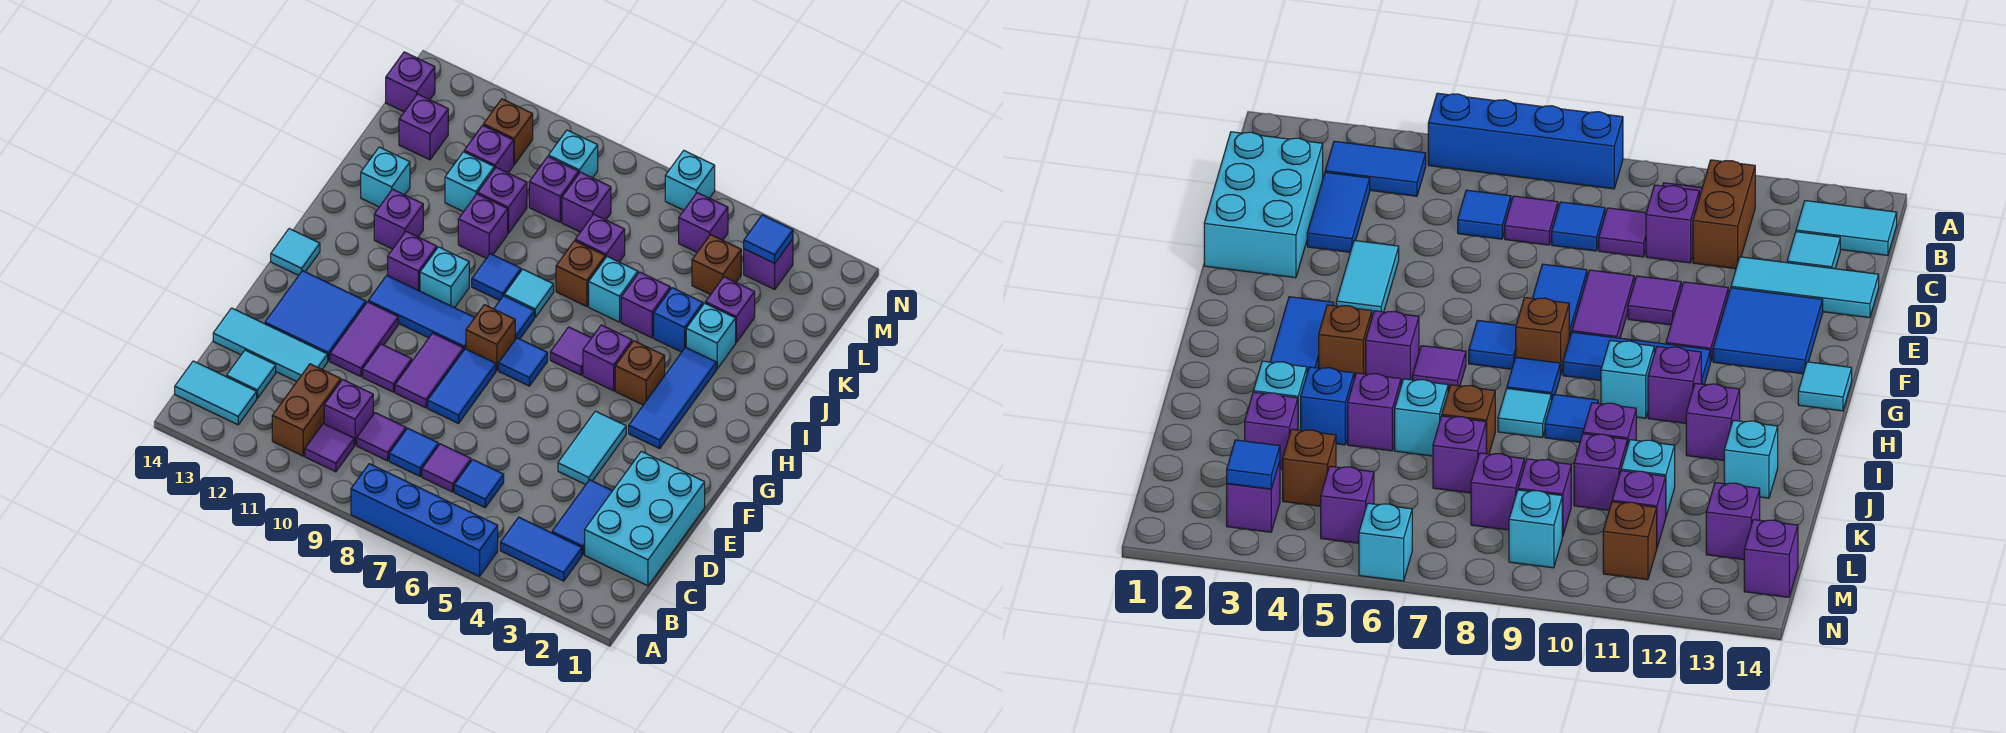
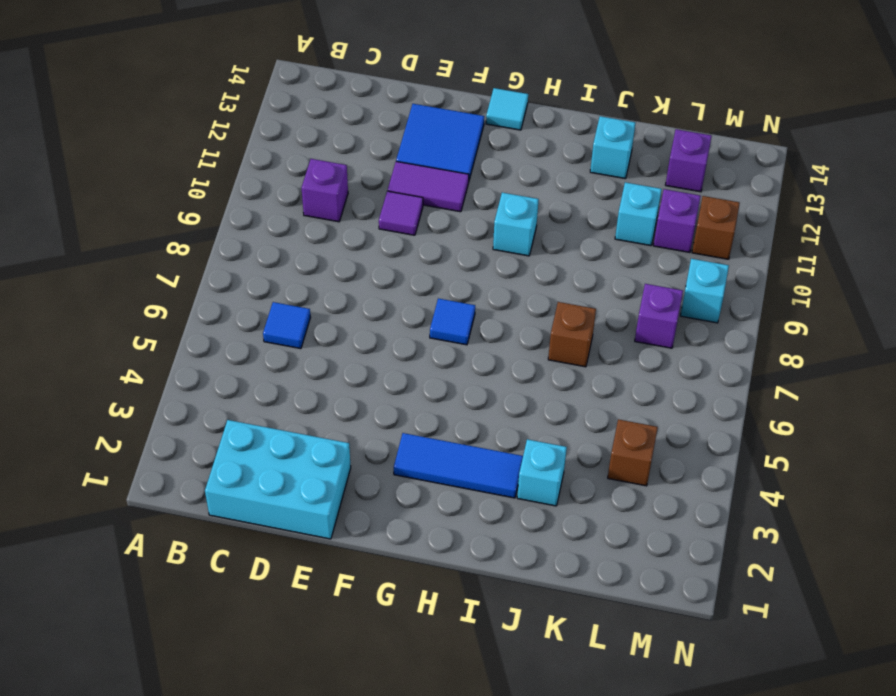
none -> blue 1x4 brick [351,464,498,576]
none -> blue 1x2 tile [500,517,582,581]
none -> purple 1x1 tile [305,423,354,472]
none -> brown 1x2 brick [272,364,341,456]

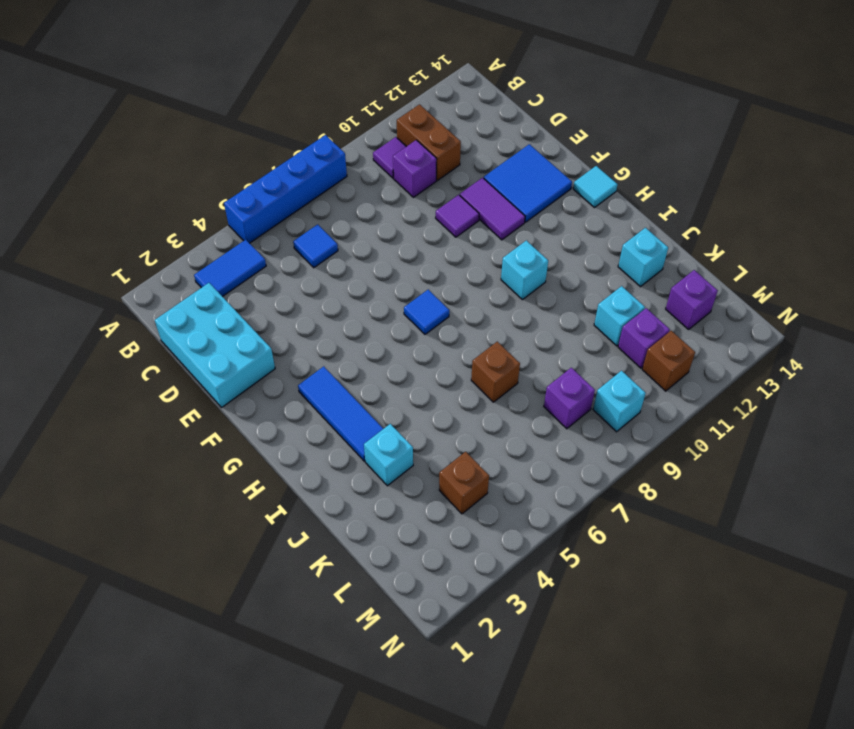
none -> cyan 1x2 tile [175,361,257,425]
none -> blue 1x2 tile [552,480,612,555]
none -> purple 1x1 tile [422,444,471,492]
none -> blue 1x1 tile [389,428,439,476]

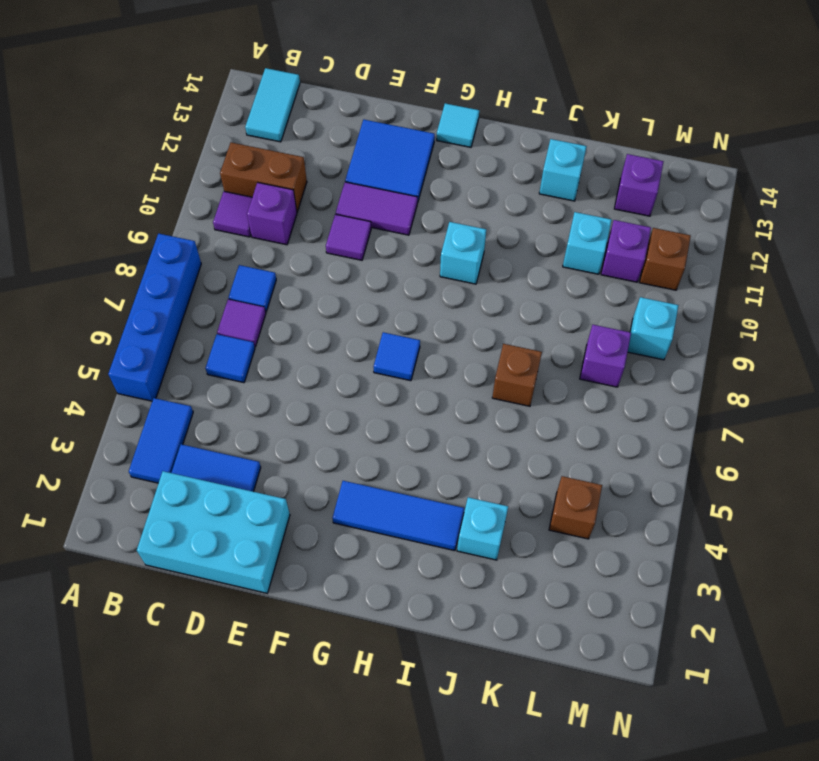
none -> purple 1x1 tile [357,413,406,461]
none -> cyan 1x1 tile [227,350,276,398]
none -> cyan 1x3 tile [213,308,328,382]
none -> cyan 1x2 tile [558,411,626,485]

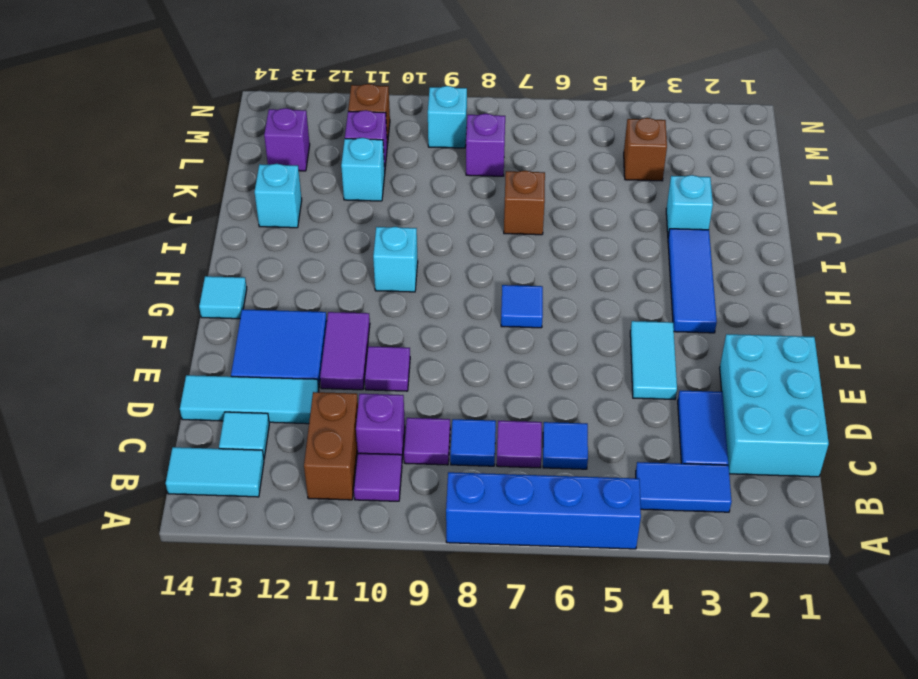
none -> blue 1x2 tile [428,349,496,423]
none -> purple 1x2 tile [395,333,464,408]
none -> brown 1x1 brick [466,305,515,370]
none -> blue 1x3 tile [368,275,475,349]

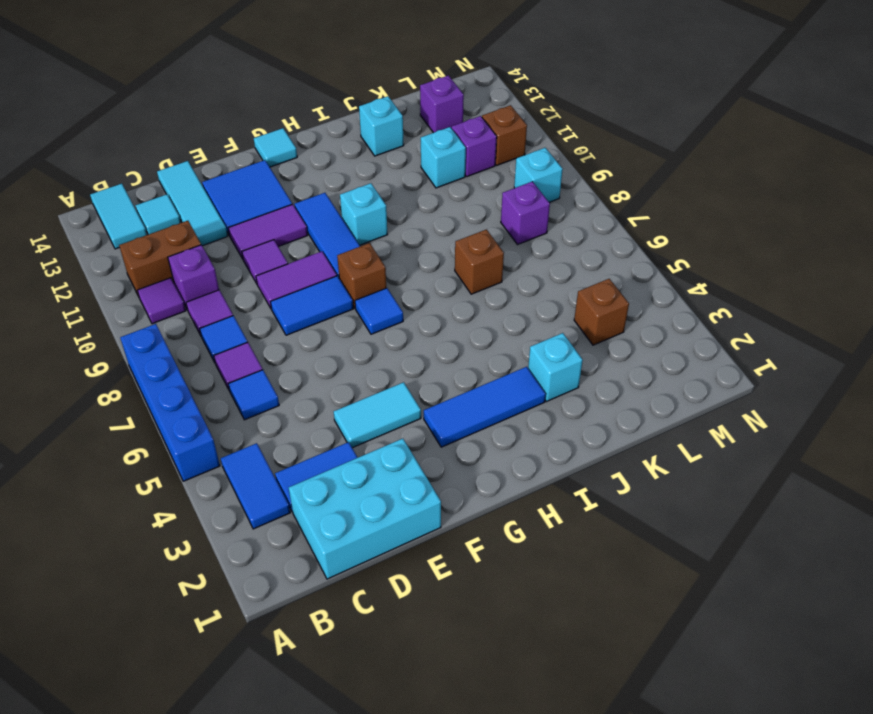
none -> brown 1x1 brick [615,341,665,405]
none -> purple 1x1 brick [583,325,632,391]
none -> purple 1x1 tile [550,327,591,375]
none -> blue 1x1 tile [494,296,534,339]

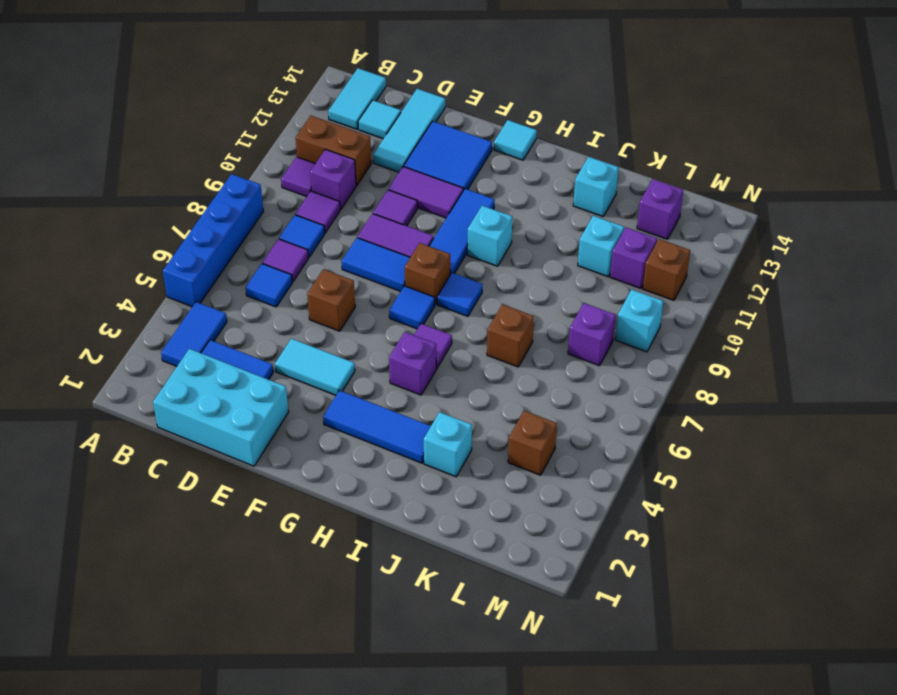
brown 1x1 brick [307,269,355,331] -> brown 1x1 brick moved to [615,341,665,405]
none -> purple 1x1 brick [388,232,437,291]
none -> cyan 1x1 tile [504,269,554,317]
none -> blue 1x1 tile [472,254,521,300]
none -> purple 1x1 brick [374,189,423,249]

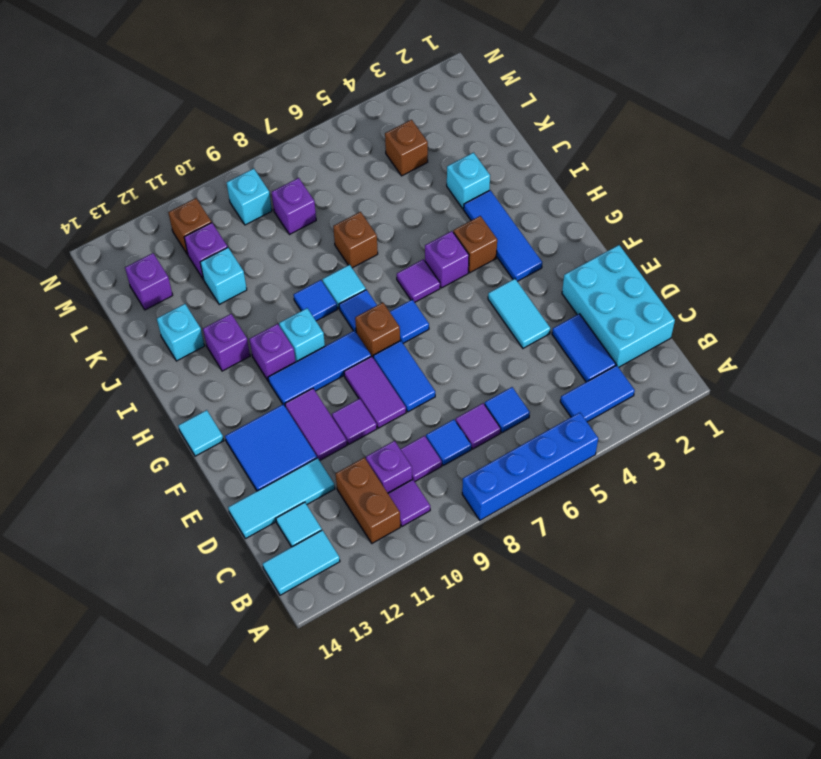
none -> blue 1x1 brick [654,288,703,352]
none -> purple 1x1 brick [621,272,670,338]
none -> cyan 1x1 brick [589,257,638,322]
none -> purple 1x1 brick [458,194,508,258]

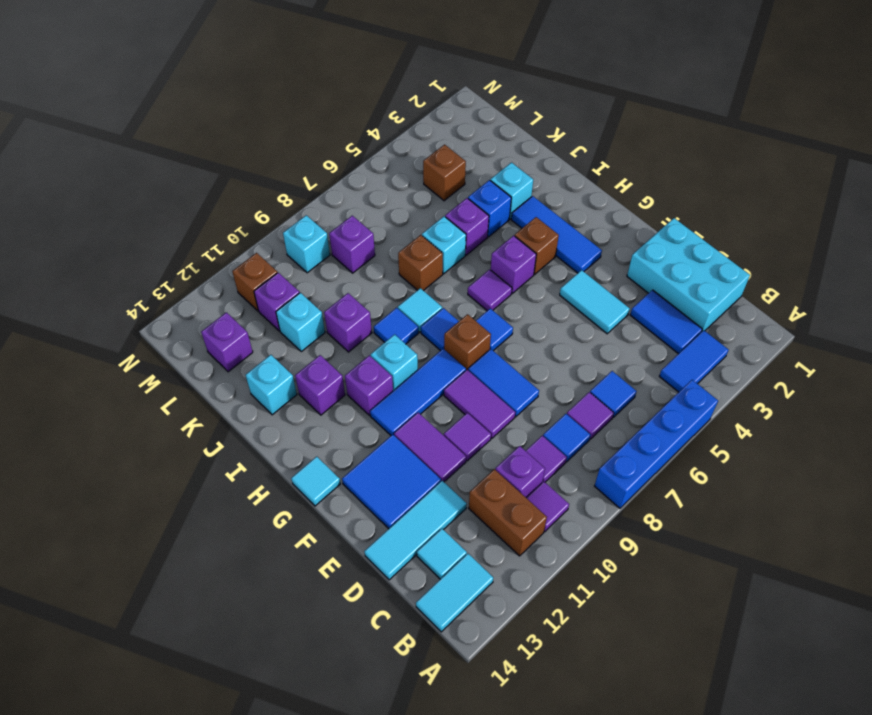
none -> purple 1x1 brick [705,277,755,342]
none -> purple 1x1 brick [575,214,625,262]
none -> purple 1x1 brick [478,168,527,233]
none -> purple 1x1 brick [529,157,579,222]

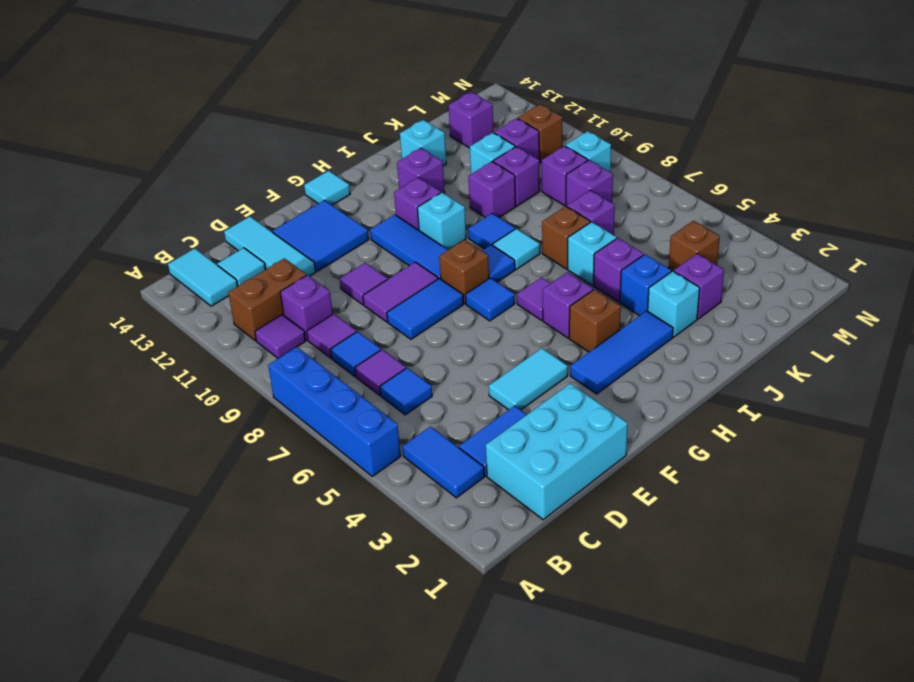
none -> purple 1x2 tile [330,302,398,377]
none -> purple 1x1 brick [744,239,793,289]
none -> purple 1x1 brick [679,193,728,252]
none -> purple 1x1 brick [386,52,435,112]

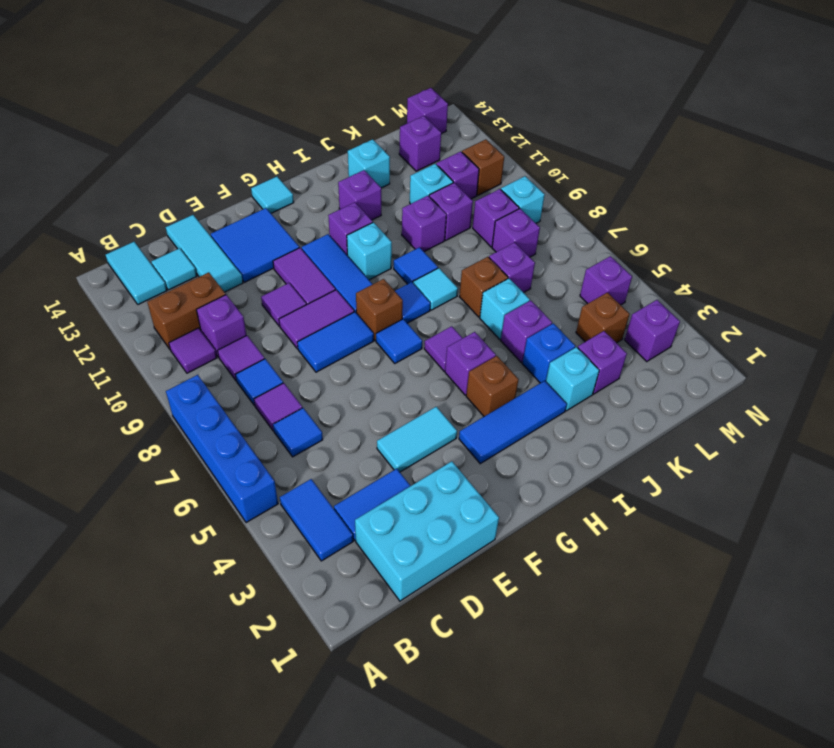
purple 1x2 tile [273,248,335,305] -> purple 1x2 tile turned to [330,302,398,377]
none -> cyan 1x1 brick [665,151,715,210]
none -> blue 1x1 tile [744,215,793,263]

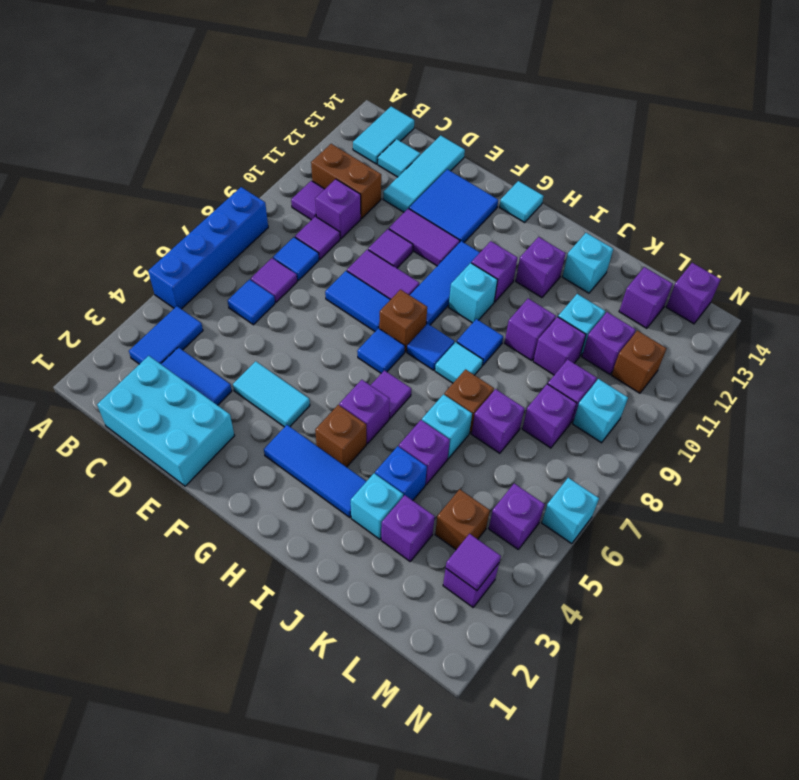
purple 1x1 tile [446,534,501,590] -> blue 1x1 tile [744,215,793,263]

